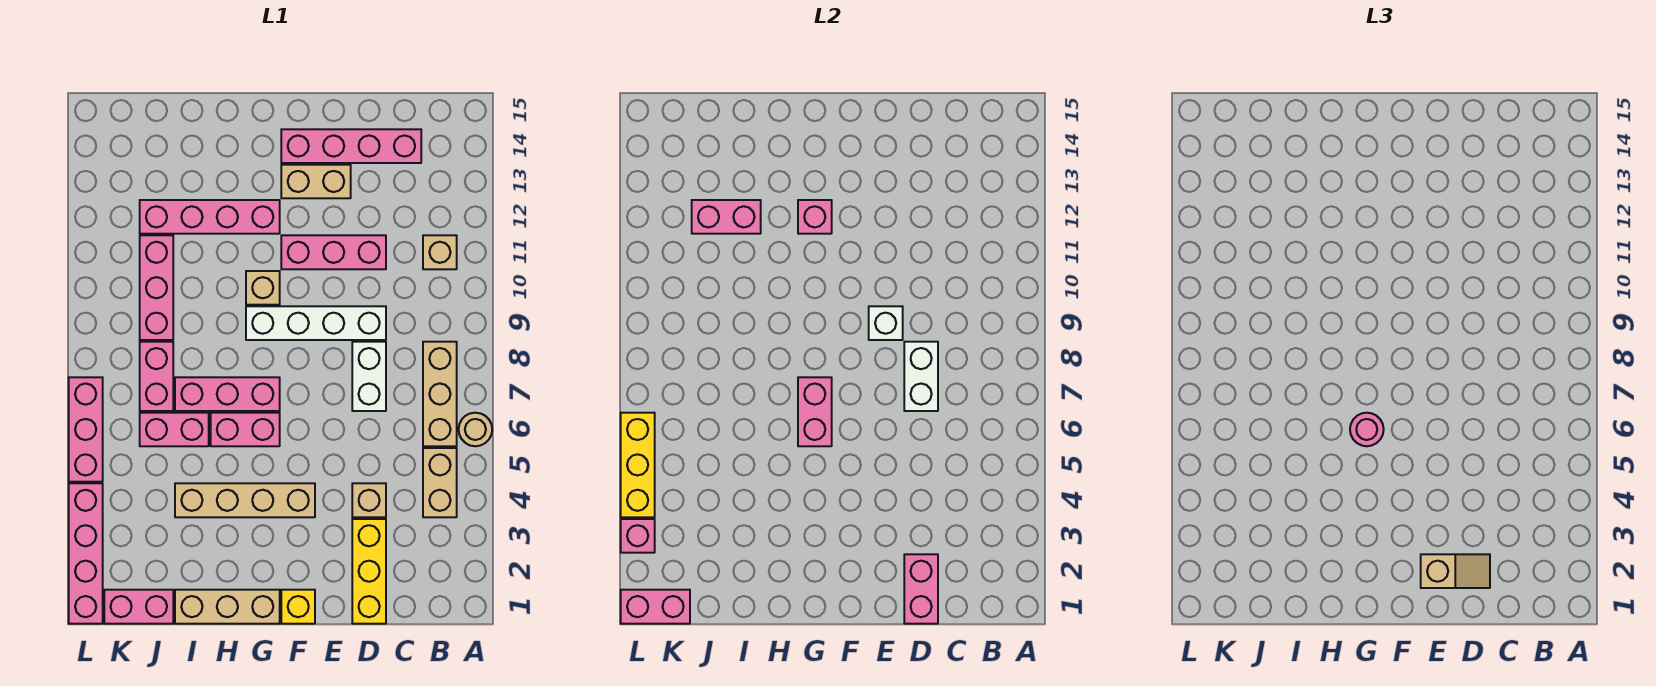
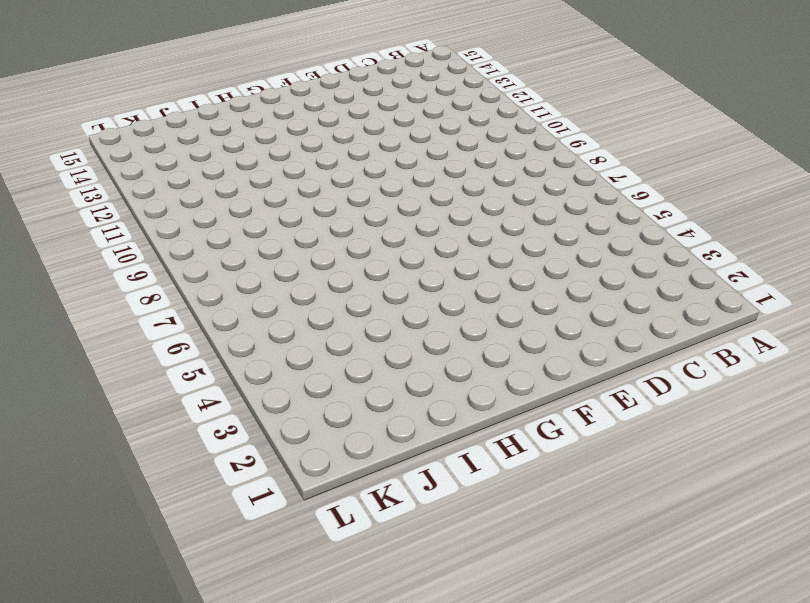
none -> tan 1x1 round brick [459,413,492,446]
none -> tan 1x2 brick [423,448,457,517]
none -> tan 1x3 brick [423,342,457,446]
none -> tan 1x1 brick [423,235,457,269]

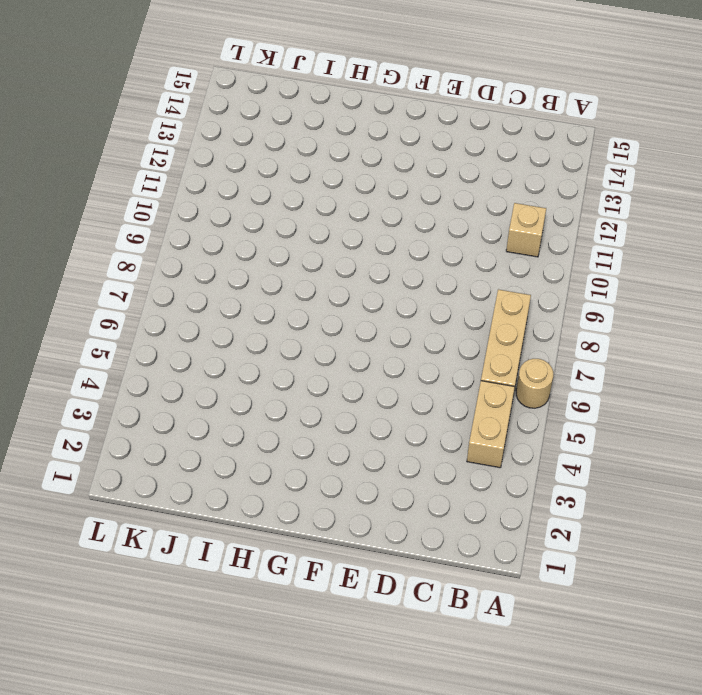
none -> pink 1x4 brick [281,129,421,163]
none -> yellow 1x3 brick [352,519,386,624]
none -> tan 1x1 brick [352,483,386,517]
none -> white 1x2 brick [352,342,386,411]

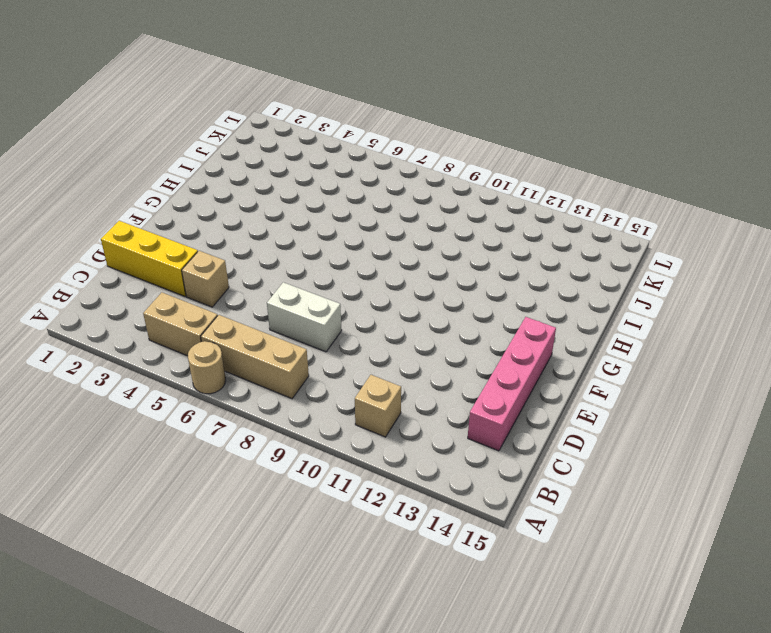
none -> white 1x4 brick [246,306,386,340]
none -> pink 1x3 brick [281,235,386,269]
none -> tan 1x2 brick [281,165,351,198]
none -> yellow 1x1 brick [281,590,315,624]

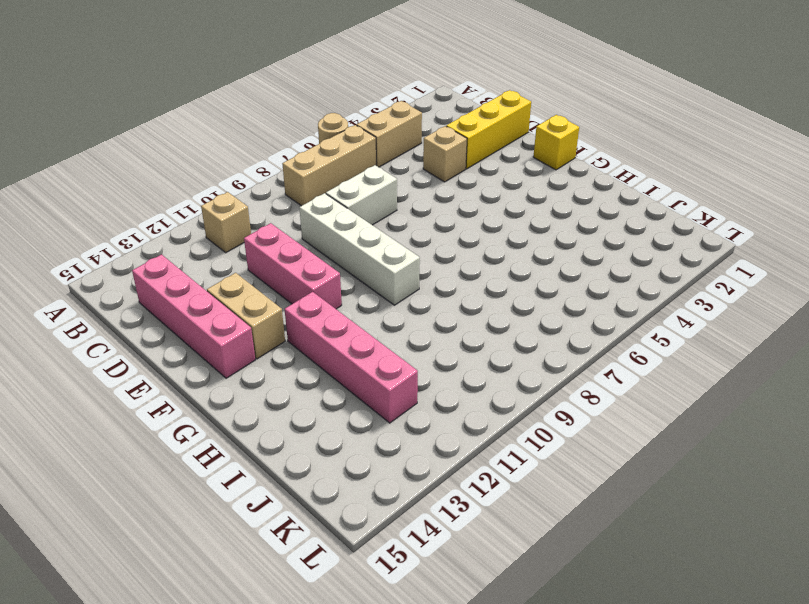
none -> tan 1x4 brick [175,483,315,517]
none -> tan 1x3 brick [175,590,280,624]
none -> pink 1x2 brick [211,413,280,446]
none -> pink 1x3 brick [175,377,280,411]

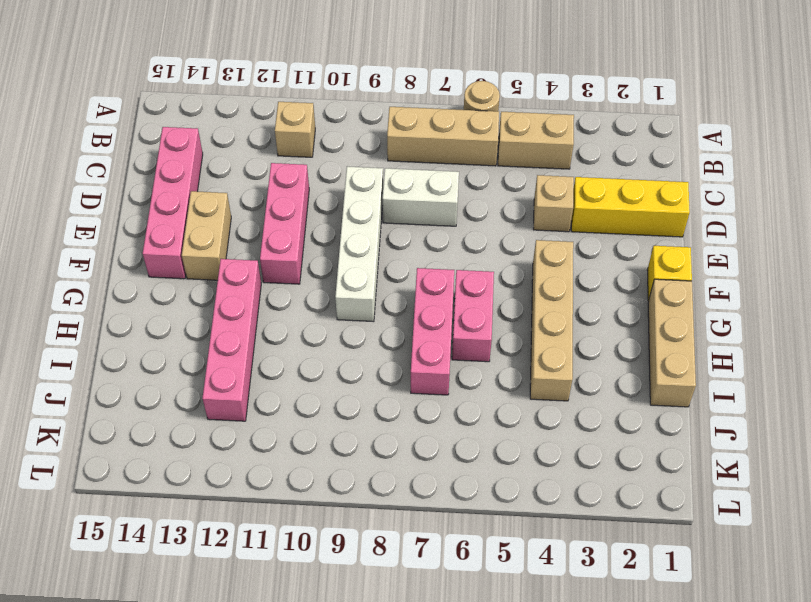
none -> tan 1x1 brick [246,271,280,305]
none -> pink 1x2 brick [140,413,209,446]
none -> pink 1x2 brick [104,590,173,624]
none -> pink 1x2 brick [140,342,173,411]

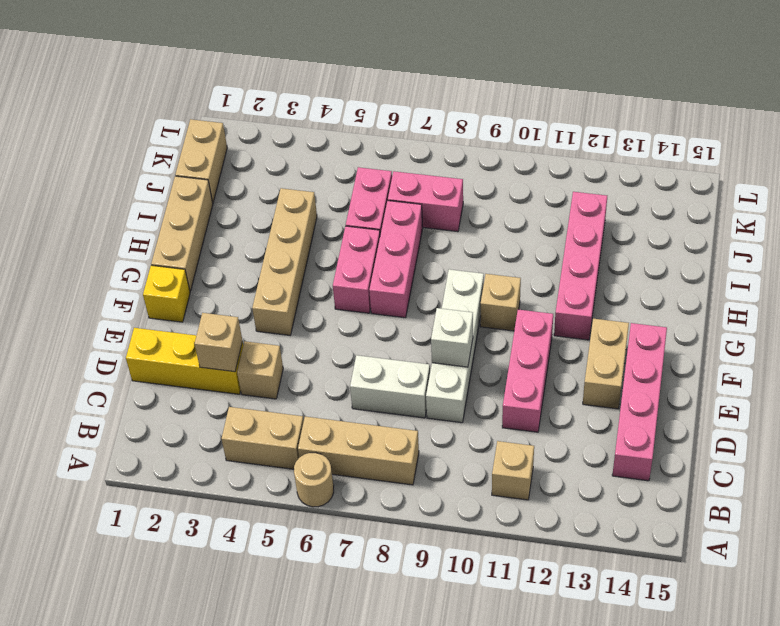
tan 1x1 brick [195,313,242,372] -> none
tan 1x2 brick [175,119,227,202] -> pink 1x2 brick [104,590,173,624]
none -> pink 1x3 brick [140,235,173,340]
none -> pink 1x4 brick [69,483,103,624]
none -> pink 1x3 brick [69,377,103,482]
none -> pink 1x2 brick [904,554,938,624]

